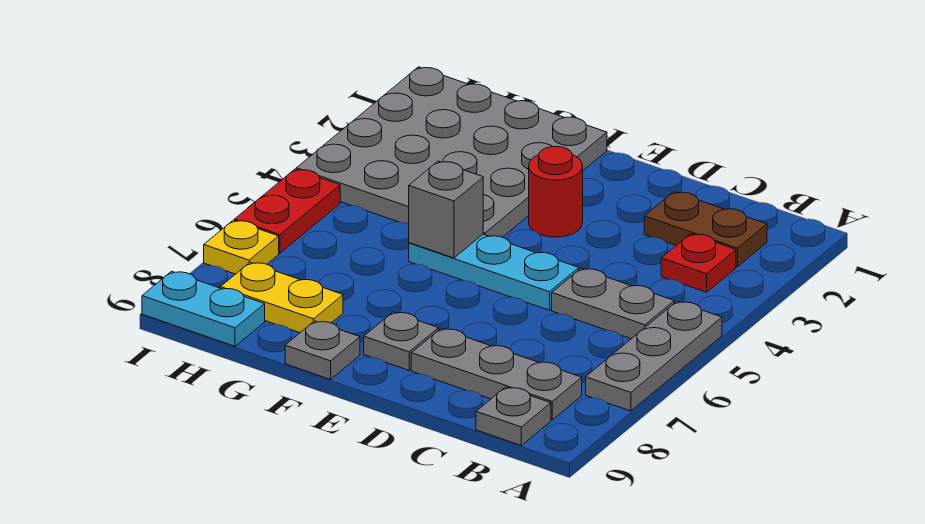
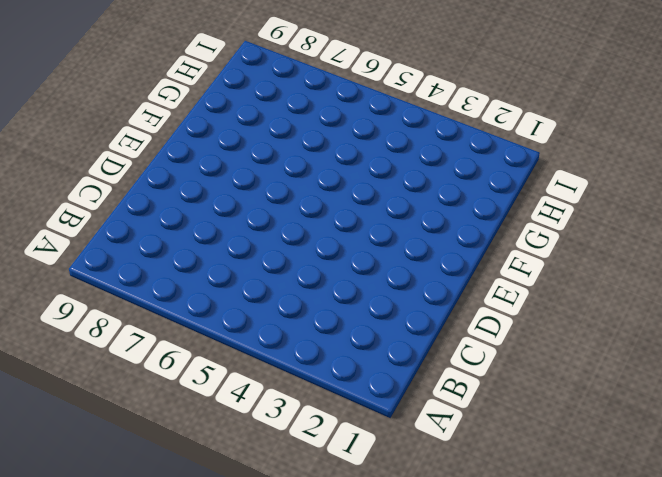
none -> grey 1x3 plate [586,301,722,411]
none -> brown 1x2 plate [644,192,767,267]
none -> red 1x1 plate [661,234,736,292]

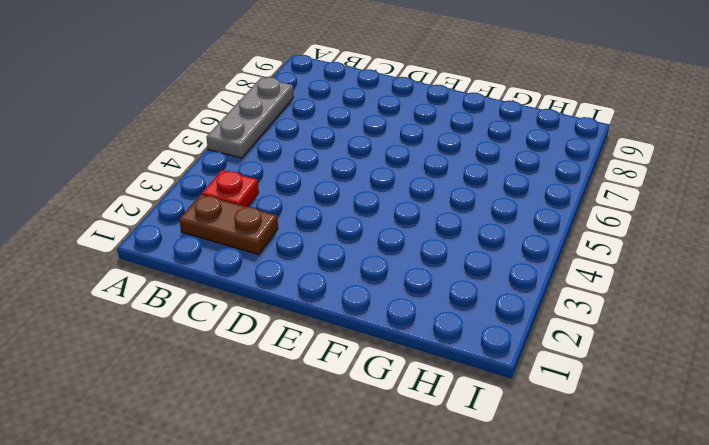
none -> grey 1x2 plate [552,268,674,339]
none -> grey 1x3 plate [411,329,582,420]
none -> grey 1x1 plate [476,387,551,445]

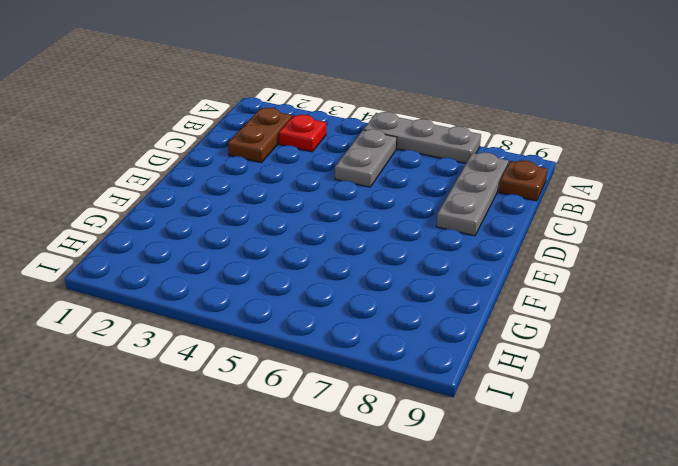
brown 1x1 plate [499,160,547,201] -> grey 1x1 plate [476,387,551,445]
none -> cyan 1x3 plate [409,234,579,310]
none -> red 1x1 round brick [529,146,583,237]
none -> grey 1x1 plate [364,312,439,370]

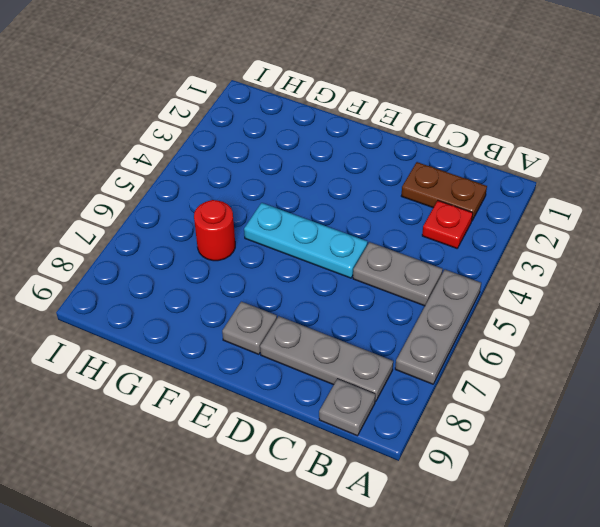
red 1x1 round brick [194,200,235,261] -> red 1x1 round brick moved to [529,146,583,237]
none -> grey 4x4 plate [296,67,607,237]
none -> grey 1x1 plate [285,321,360,379]
none -> yellow 1x2 plate [221,262,343,333]

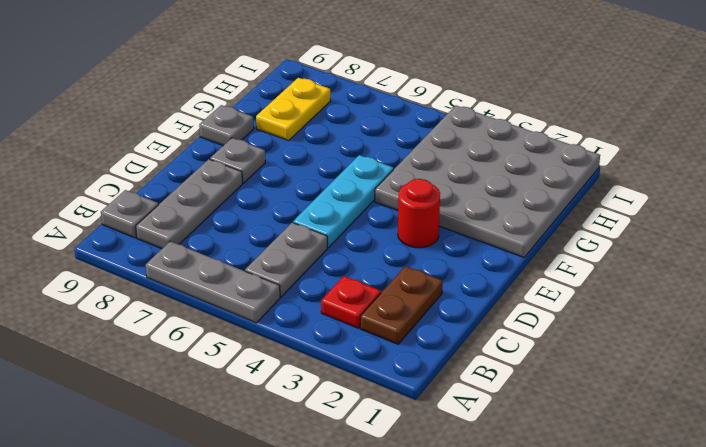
none -> cyan 1x2 plate [142,271,265,346]
none -> red 1x2 plate [235,169,340,253]
none -> yellow 1x1 plate [204,220,279,274]

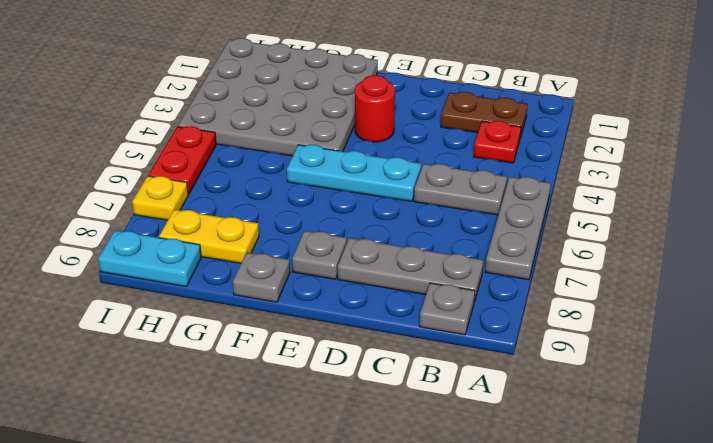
none -> grey 1x1 brick [409,161,483,258]

